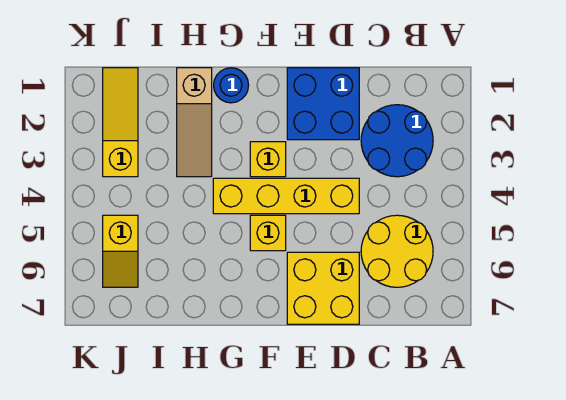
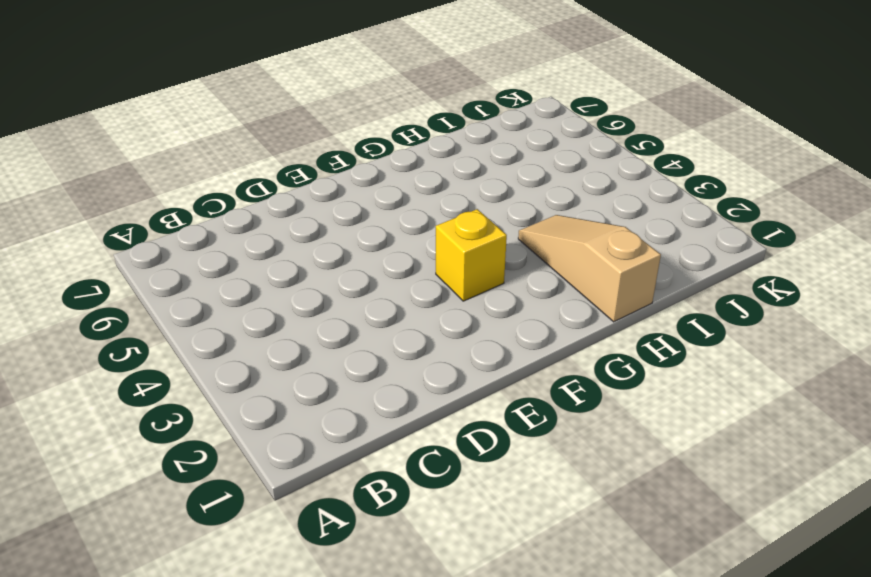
none -> blue 2x2 round brick [361,105,433,177]
none -> yellow 2x2 round brick [361,215,433,287]

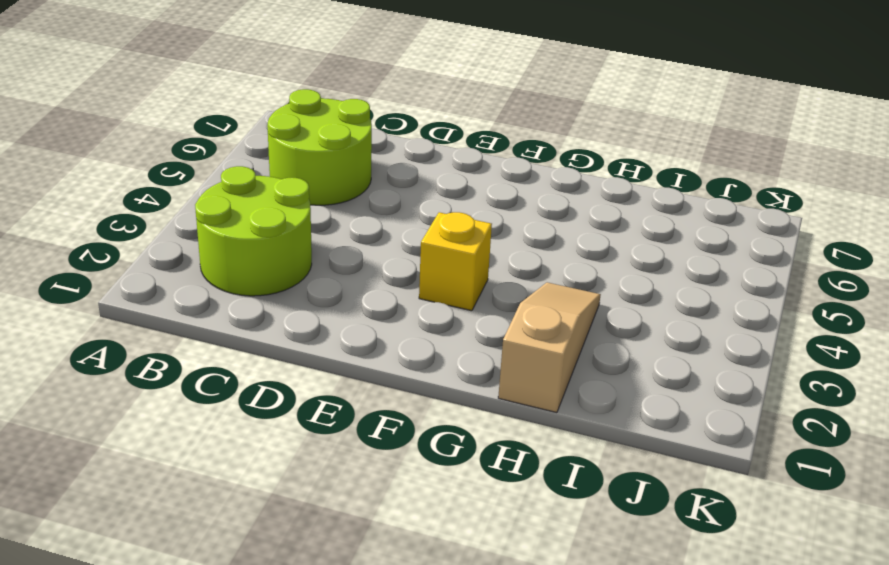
lime 2x2 round brick [195,166,312,296] -> blue 2x2 round brick [361,105,433,177]
lime 2x2 round brick [267,89,372,205] -> yellow 2x2 round brick [361,215,433,287]
none -> blue 2x2 brick [287,68,359,140]
none -> yellow 1x4 brick [213,178,359,214]

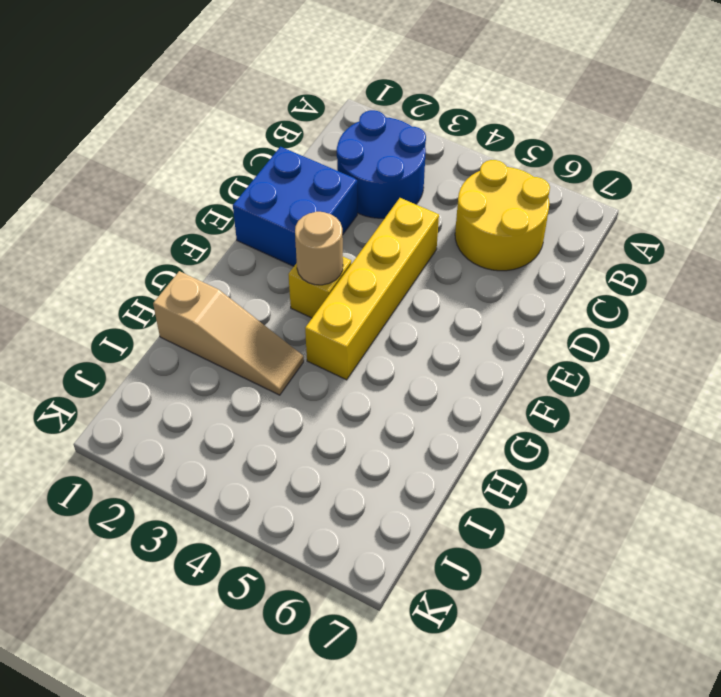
tan 1x1 round brick [295,212,343,285] -> none
none -> yellow 2x2 brick [287,252,359,324]
none -> yellow 1x1 brick [250,215,286,251]

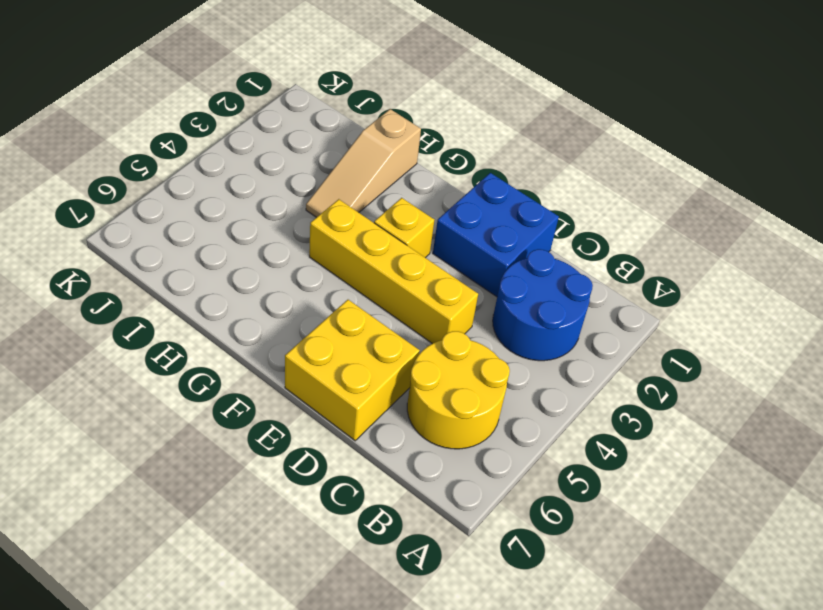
none -> yellow 1x1 brick [250,215,286,251]
none -> blue 1x1 round brick [214,68,249,103]

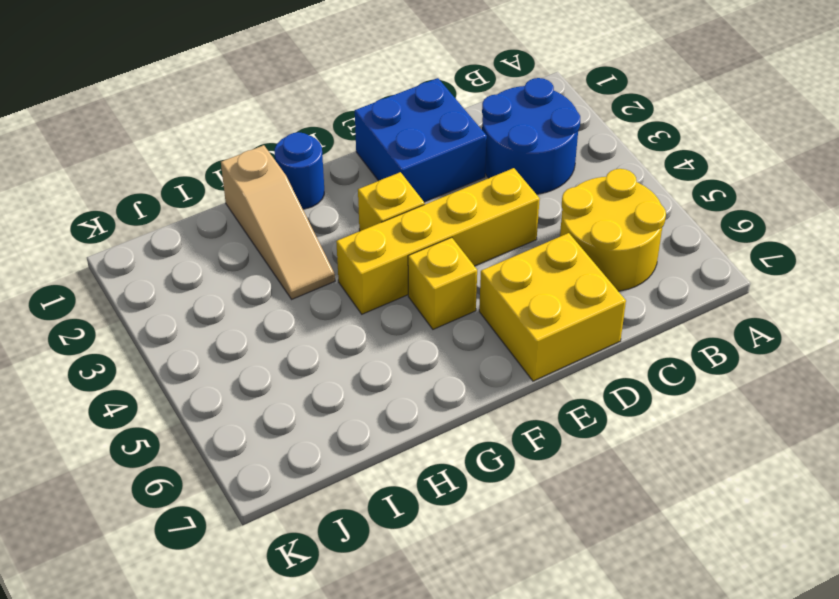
none -> yellow 1x3 slope [103,68,138,177]
none -> yellow 1x2 slope [103,215,138,287]

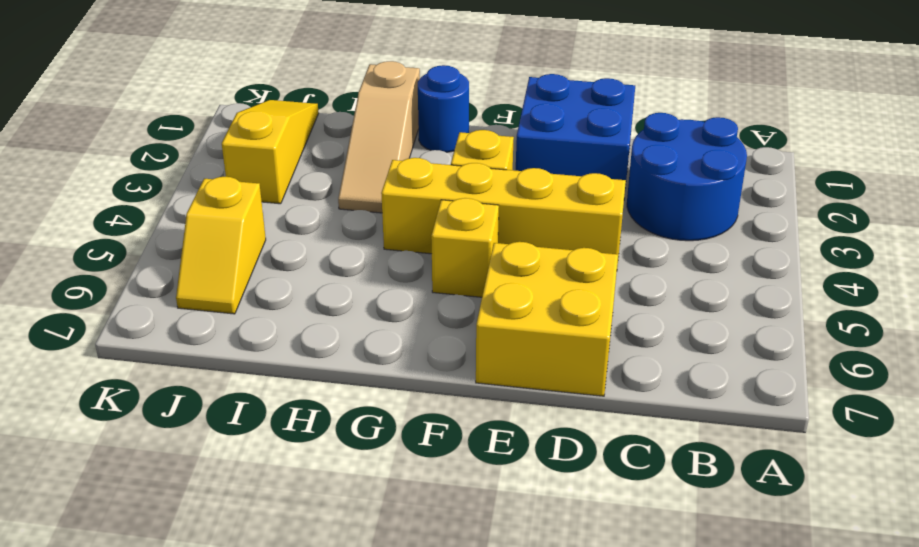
none -> yellow 2x2 round brick [361,215,433,287]

